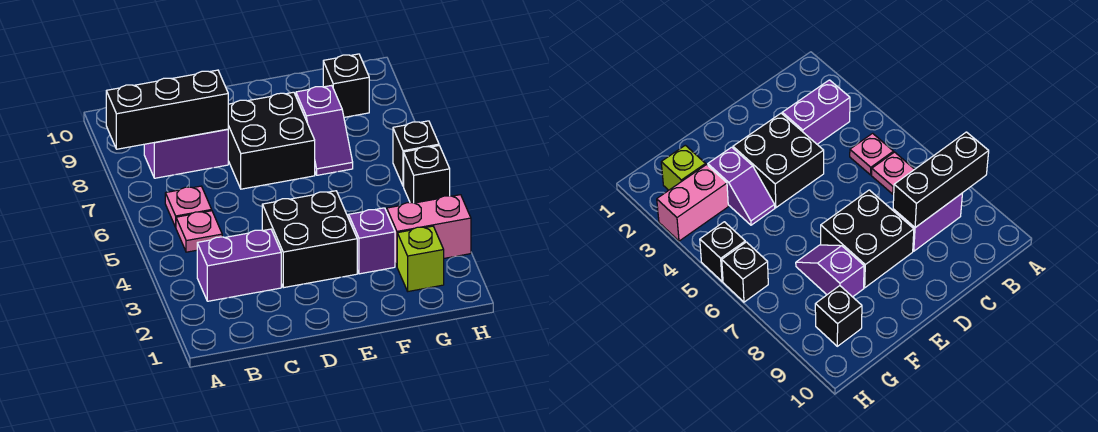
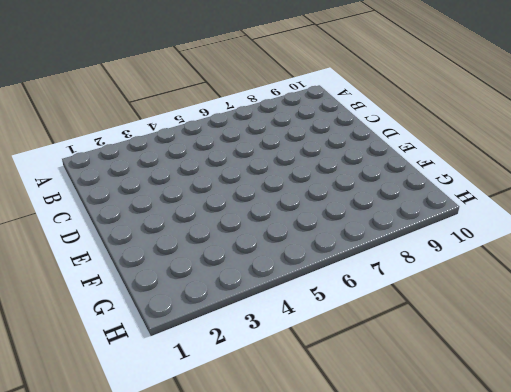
none -> purple 1x2 brick [197,229,281,301]
none -> pink 1x1 plate [176,211,222,252]
none -> pink 1x1 plate [165,186,212,227]

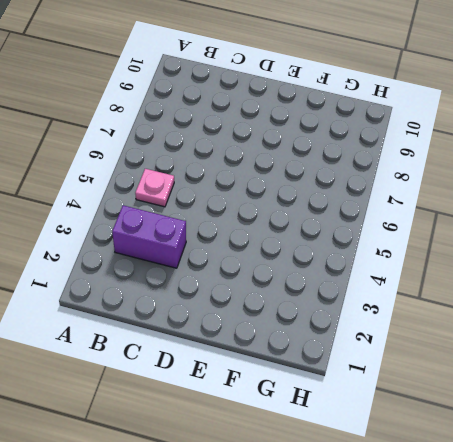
none -> pink 1x1 plate [165,186,212,227]
none -> purple 1x2 brick [144,129,228,178]
none -> black 2x2 brick [262,191,357,288]

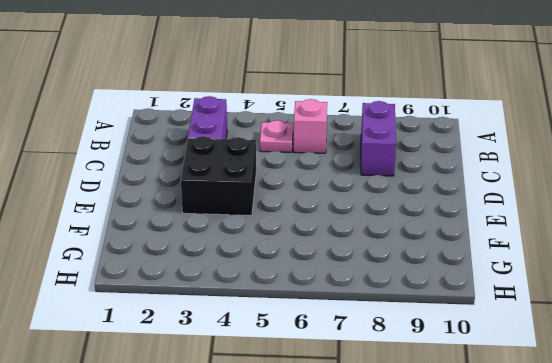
pink 1x1 brick [294,99,327,153] -> pink 1x1 plate [165,186,212,227]
none -> black 2x2 brick [228,92,315,189]
none -> purple 1x2 slope [347,208,395,274]
none -> purple 1x2 slope [296,85,353,175]

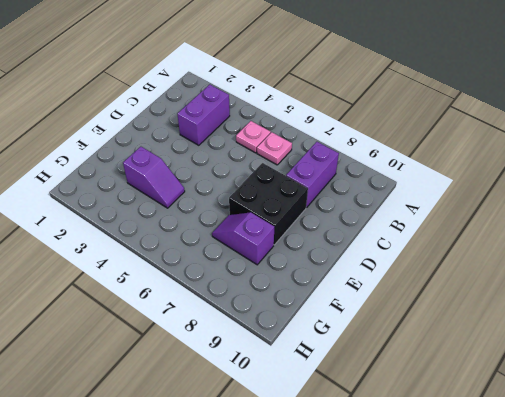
none -> black 2x2 brick [262,191,357,288]
none -> lime 1x1 brick [397,226,444,291]
none -> pink 1x2 brick [387,195,471,266]

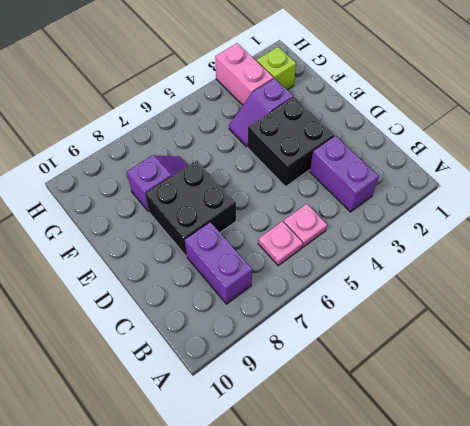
none -> black 1x1 brick [323,54,369,117]
none -> black 1x1 brick [404,146,450,203]
none -> black 1x1 brick [393,121,439,186]

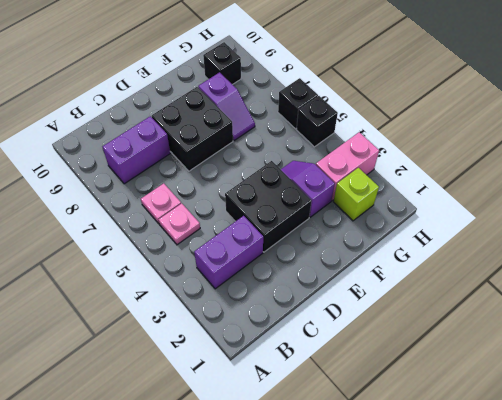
none -> black 1x3 brick [106,70,228,149]

